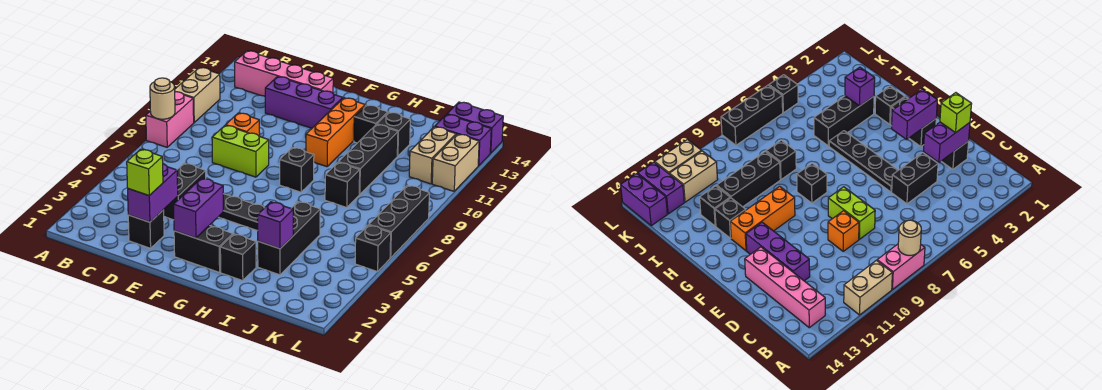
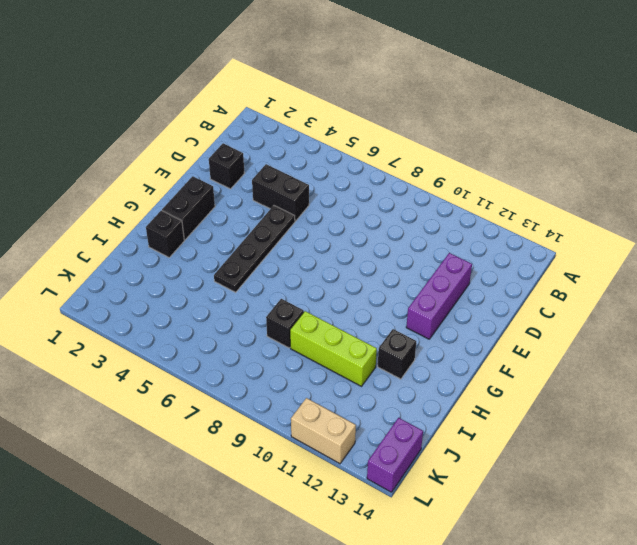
lime 1x3 brick [290,311,377,386] -> black 1x3 brick [338,125,398,195]
none -> pink 1x2 brick [146,92,194,147]
none -> tan 1x2 brick [175,67,220,123]
none -> pink 1x4 brick [235,51,333,96]

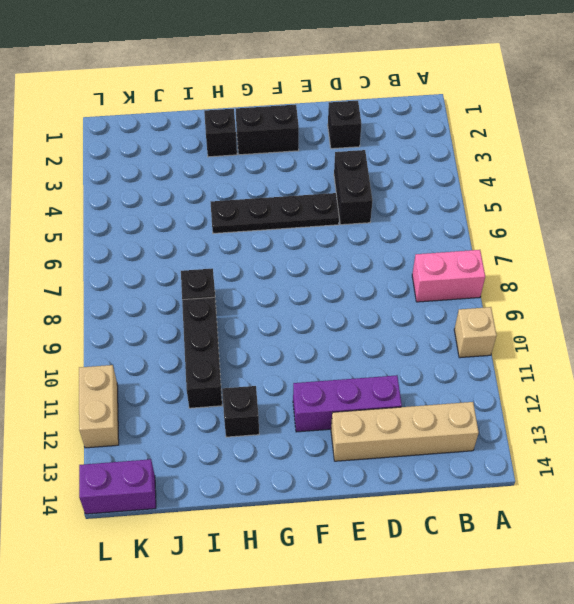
pink 1x2 brick [412,250,485,302] -> pink 1x2 brick turned to [146,92,194,147]
tan 1x1 brick [454,307,497,358] -> tan 1x2 brick [175,67,220,123]
tan 1x4 brick [331,402,479,461] -> pink 1x4 brick [235,51,333,96]
none -> lime 1x2 brick [212,125,269,177]
none -> orange 1x1 brick [226,113,260,136]
none -> black 1x1 brick [280,147,314,192]

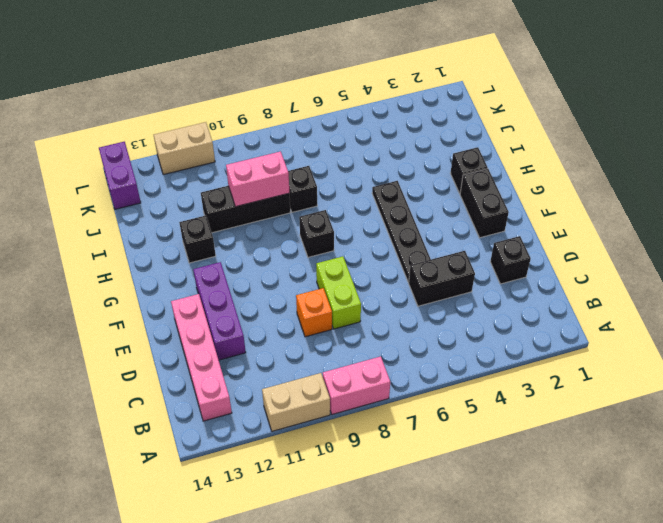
pink 1x2 brick [226,151,290,207] -> none
none -> orange 1x3 brick [306,98,365,167]
none -> black 1x3 brick [258,202,320,275]
none -> black 1x1 brick [377,112,410,156]

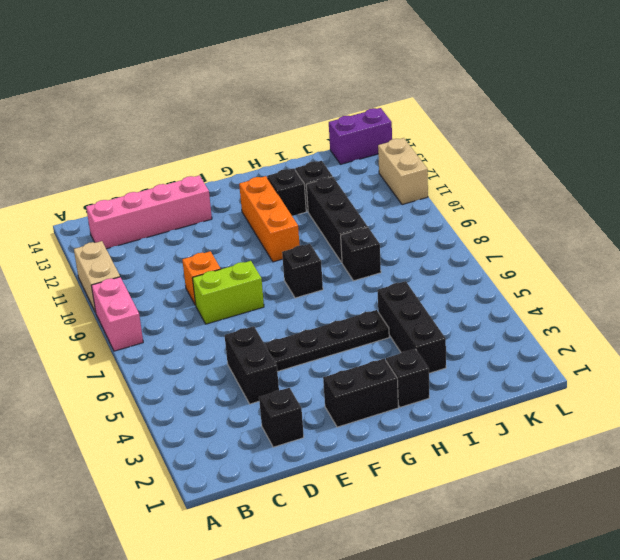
none -> purple 1x3 brick [265,77,343,128]
none -> tan 1x2 brick [409,127,456,184]
none -> purple 1x2 brick [435,114,491,166]

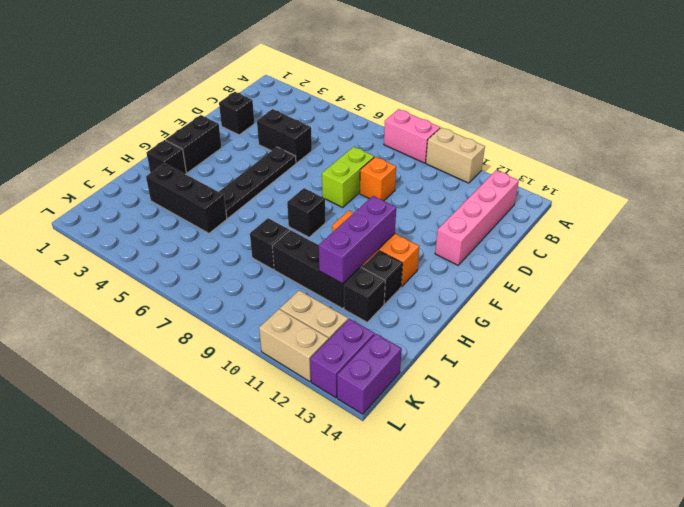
purple 1x3 brick [319,196,396,284] -> purple 1x3 brick moved to [265,77,343,128]
none -> black 1x1 brick [355,225,391,272]
none -> black 1x3 brick [369,185,429,258]
none -> tan 1x1 round brick [150,78,175,119]

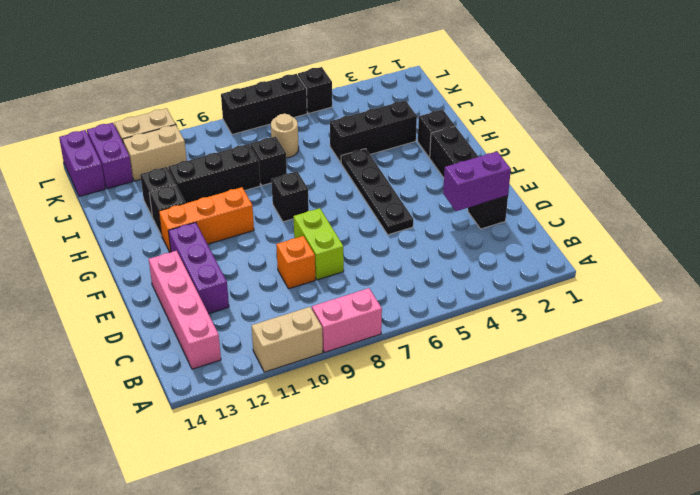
tan 1x1 round brick [271,114,299,158] -> tan 1x1 round brick moved to [150,78,175,119]
none -> black 1x2 brick [164,163,206,220]
none -> purple 1x2 brick [174,178,223,238]
none -> purple 1x1 brick [258,202,293,249]

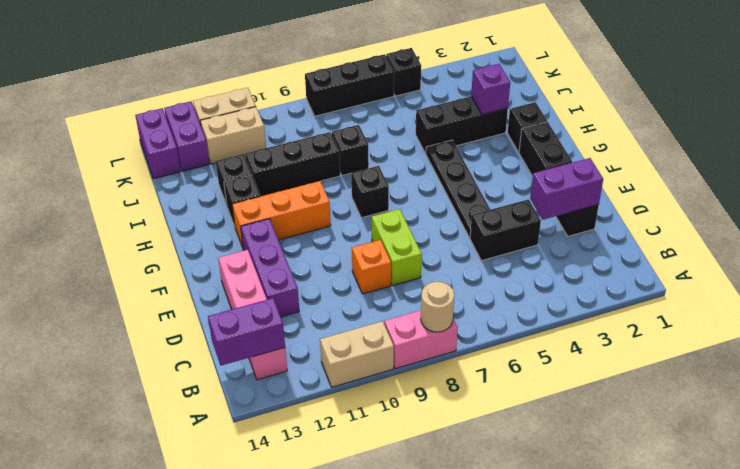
purple 1x2 brick [208,298,285,366] -> purple 1x2 brick moved to [174,178,223,238]
none -> lime 1x1 brick [127,149,163,196]

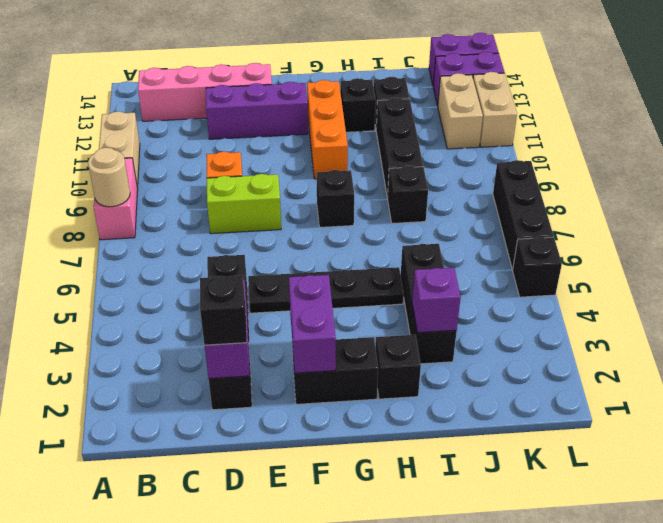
black 1x1 brick [200,276,247,345] -> lime 1x1 brick [127,149,163,196]

